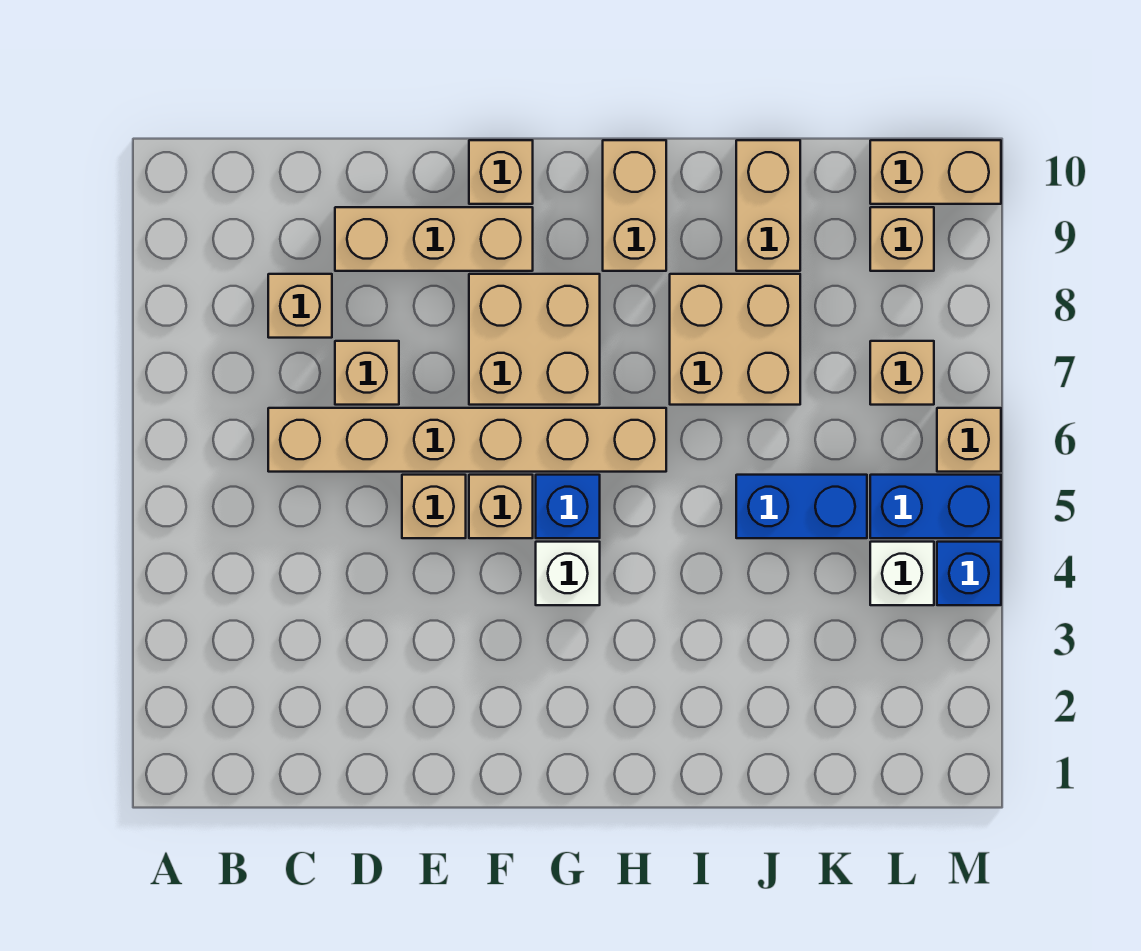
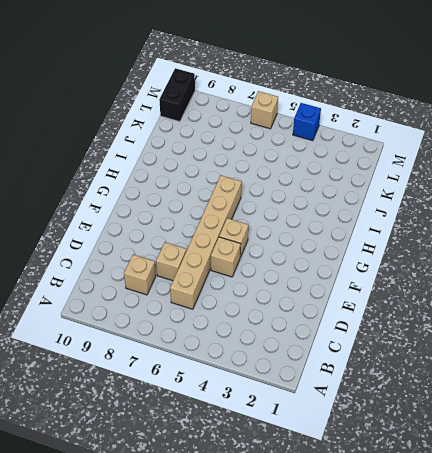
black 1x2 brick [159,68,195,122] -> tan 1x2 brick [870,140,1001,204]
none -> tan 1x3 brick [335,207,533,271]
none -> tan 2x2 brick [469,274,600,405]
none -> tan 1x1 brick [469,140,533,204]

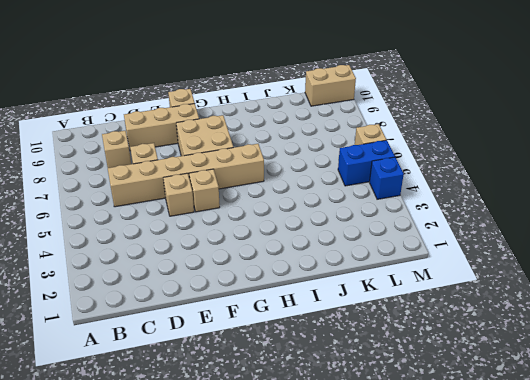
none -> white 1x1 brick [536,542,600,605]
none -> blue 1x1 brick [536,475,600,538]
none -> tan 1x2 brick [603,140,666,271]

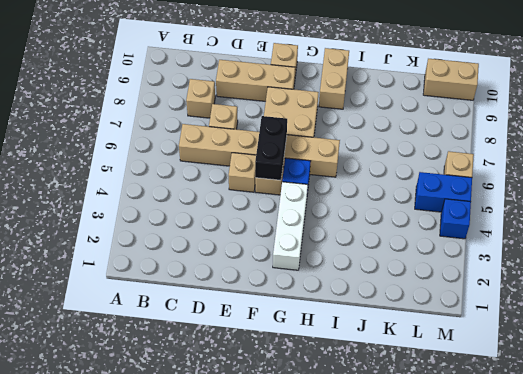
black 1x2 brick [255,116,287,180] -> none
white 1x3 brick [273,182,308,270] -> white 1x1 brick [536,542,600,605]
none -> tan 2x2 brick [670,274,800,405]
none -> blue 1x2 brick [736,475,867,538]
none -> tan 1x2 brick [736,140,800,271]

